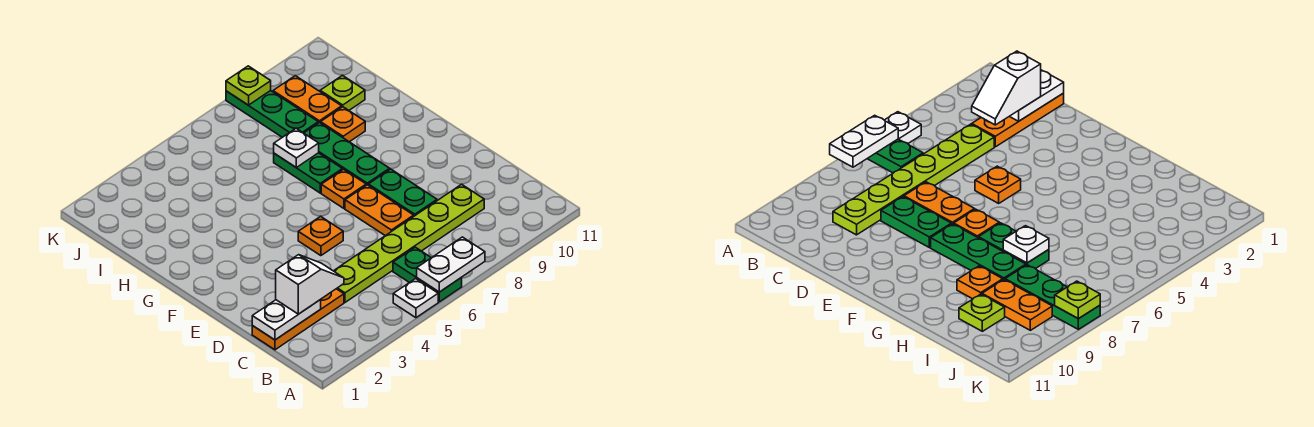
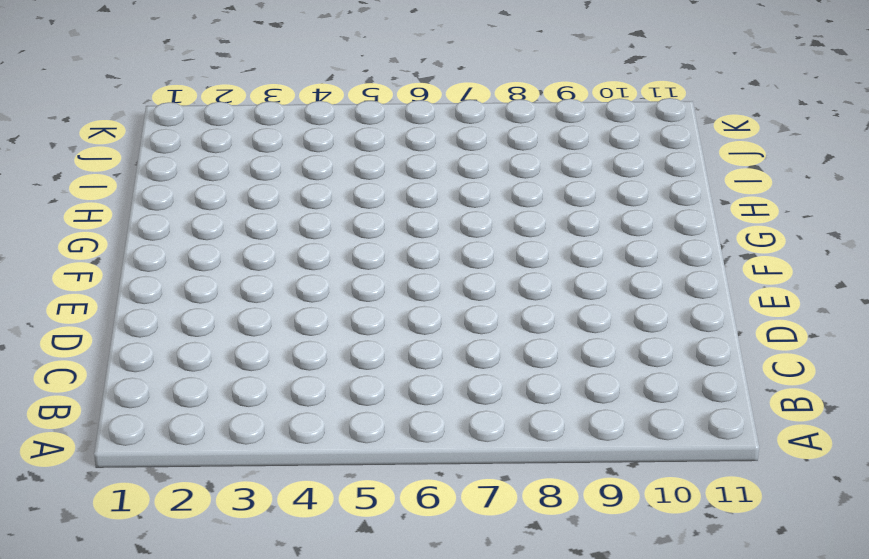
none -> white 1x1 plate [393,279,438,318]
none -> green 1x2 plate [393,247,462,302]
none -> orange 1x3 plate [252,289,344,350]

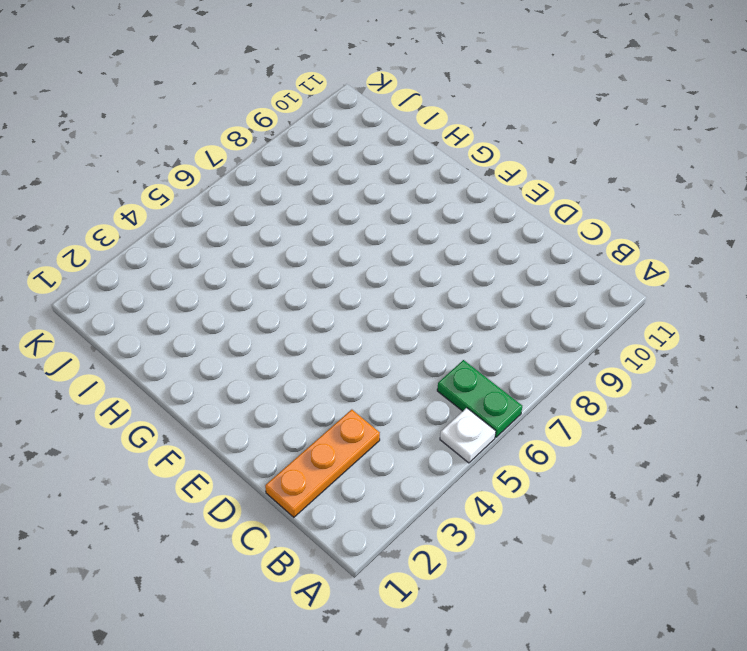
none -> lime 1x6 plate [334,184,484,302]
none -> orange 1x2 plate [345,185,414,236]
none -> green 1x2 plate [368,169,437,216]

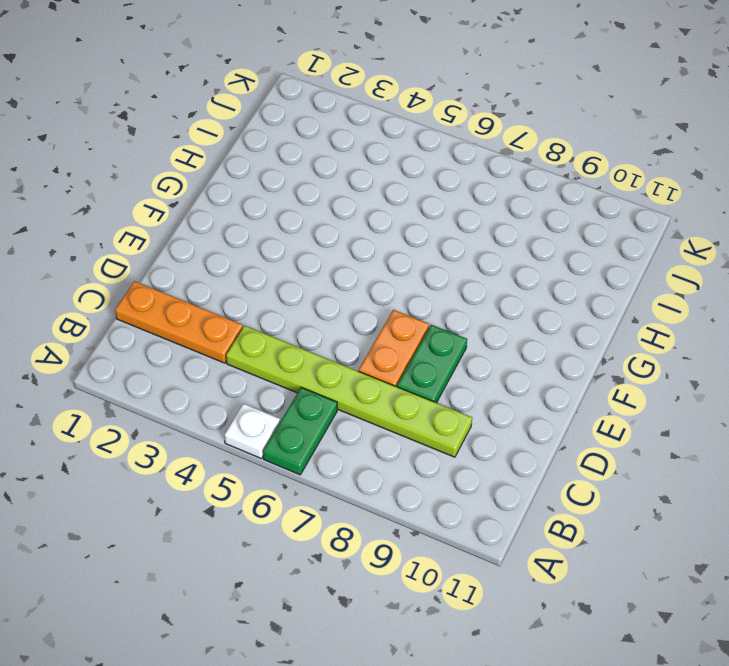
none -> orange 1x1 plate [298,216,343,256]
none -> orange 1x1 plate [321,169,366,208]
none -> green 1x3 plate [304,122,390,185]

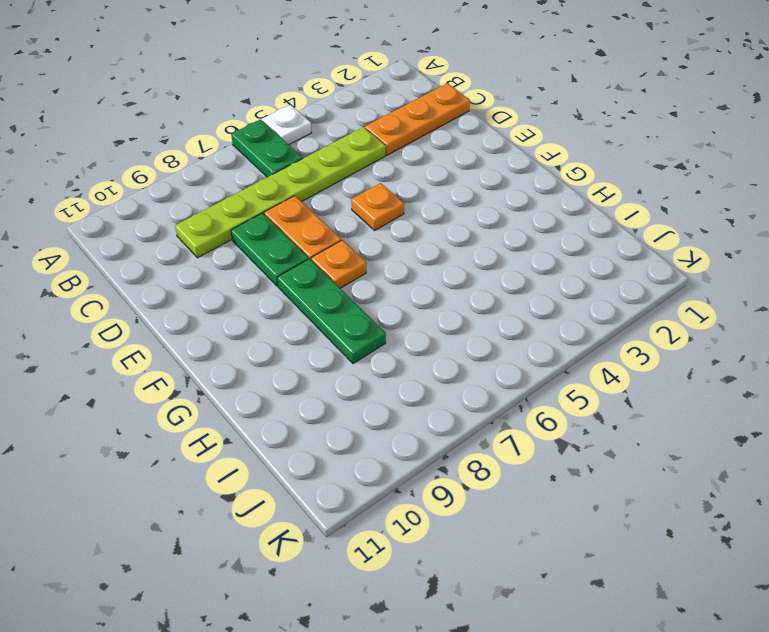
none -> green 1x2 plate [274,153,342,193]
none -> orange 1x1 plate [321,107,365,142]
none -> green 1x3 plate [226,91,318,137]

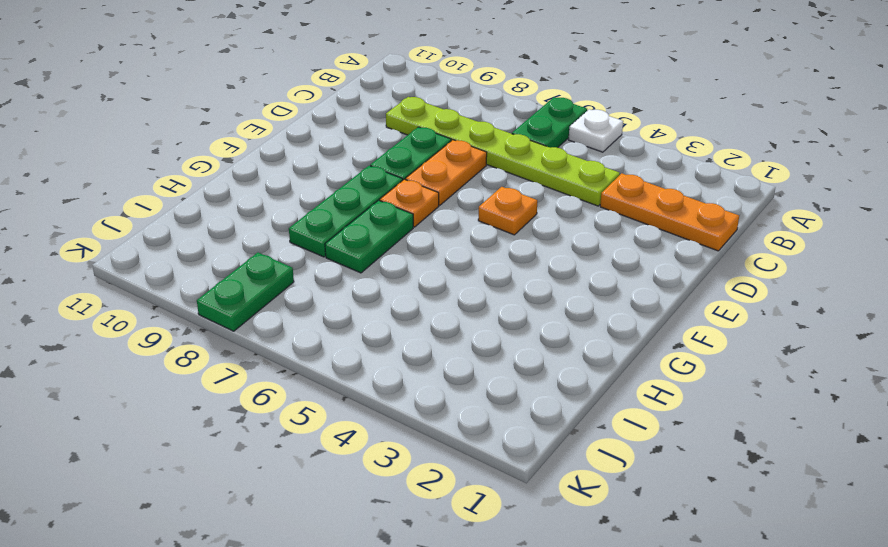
green 1x2 plate [197,253,294,331] -> green 1x3 plate [226,91,318,137]
none -> orange 1x1 plate [321,107,365,142]
none -> orange 1x2 plate [273,76,342,123]
none -> lime 1x1 plate [320,75,365,110]

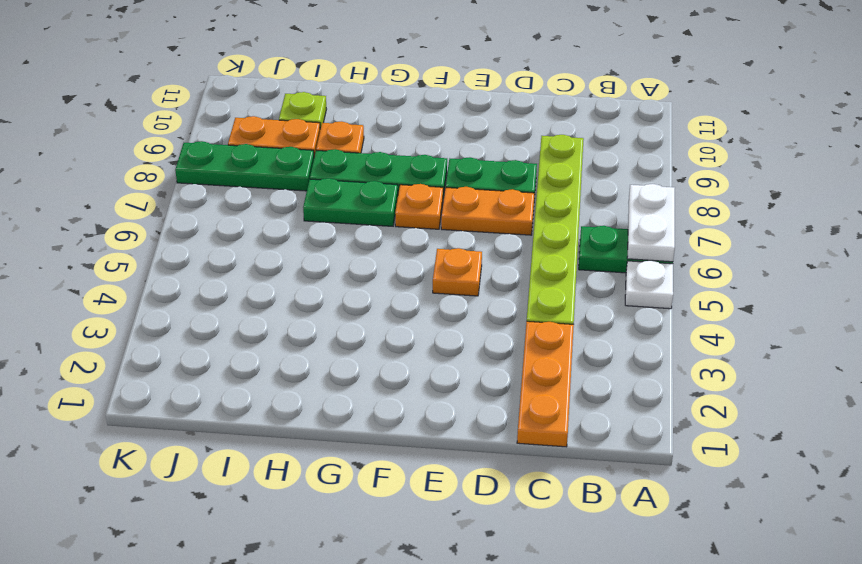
none -> white 1x2 plate [252,300,321,340]
none -> white 1x1 plate [274,128,319,168]
none -> lime 1x1 plate [226,66,271,105]

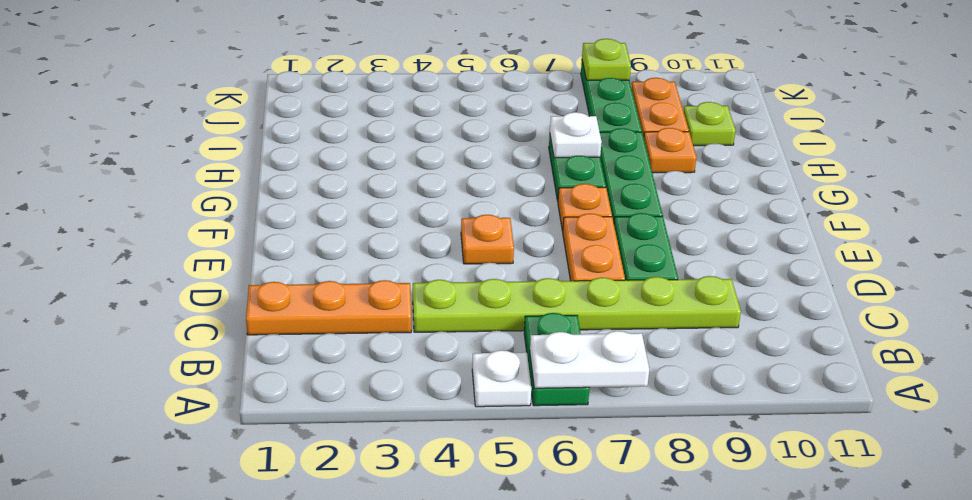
none -> white 1x2 plate [252,300,321,340]
none -> white 1x2 slope [276,255,344,314]

